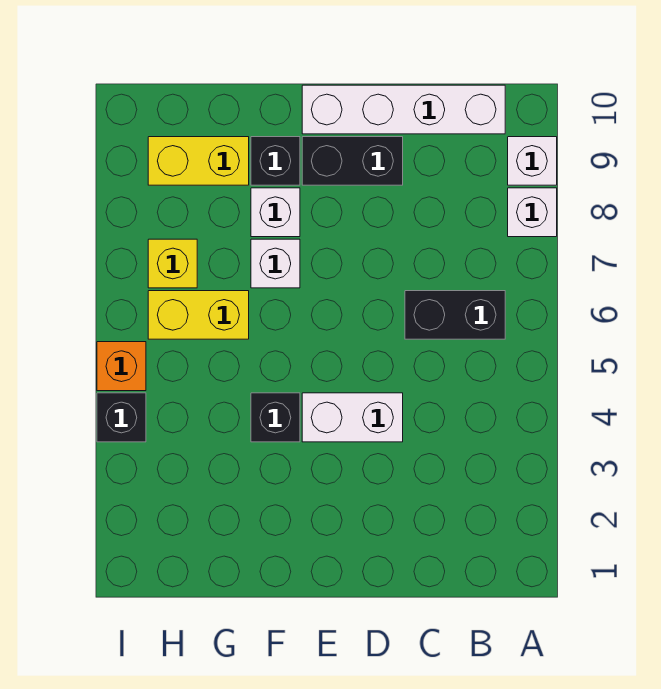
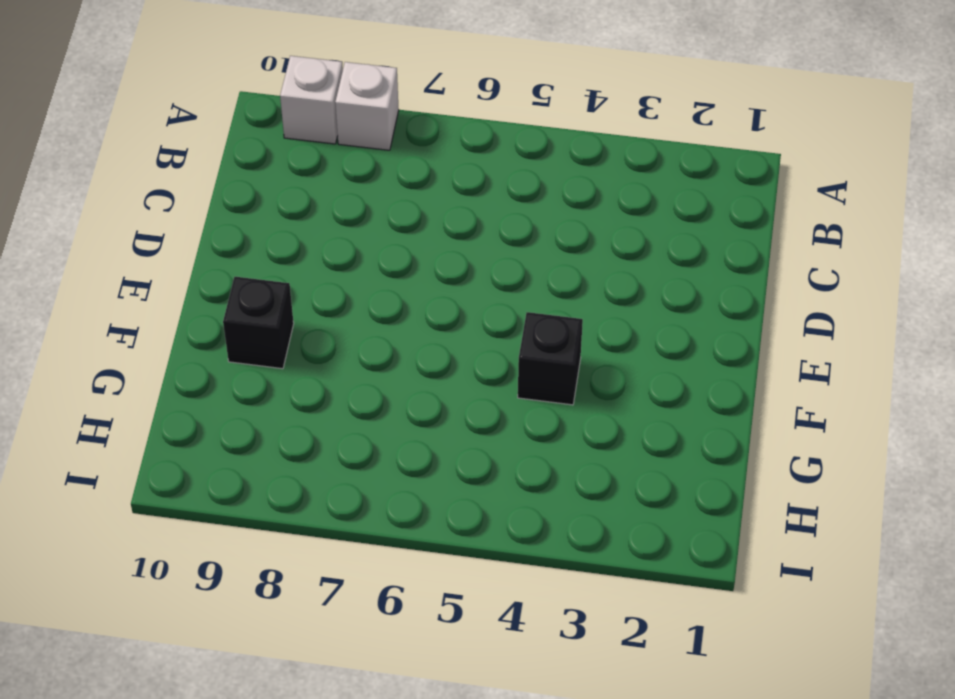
none -> black 1x2 brick [405,291,505,339]
none -> white 1x4 brick [302,85,505,134]
none -> white 1x2 brick [302,393,403,442]

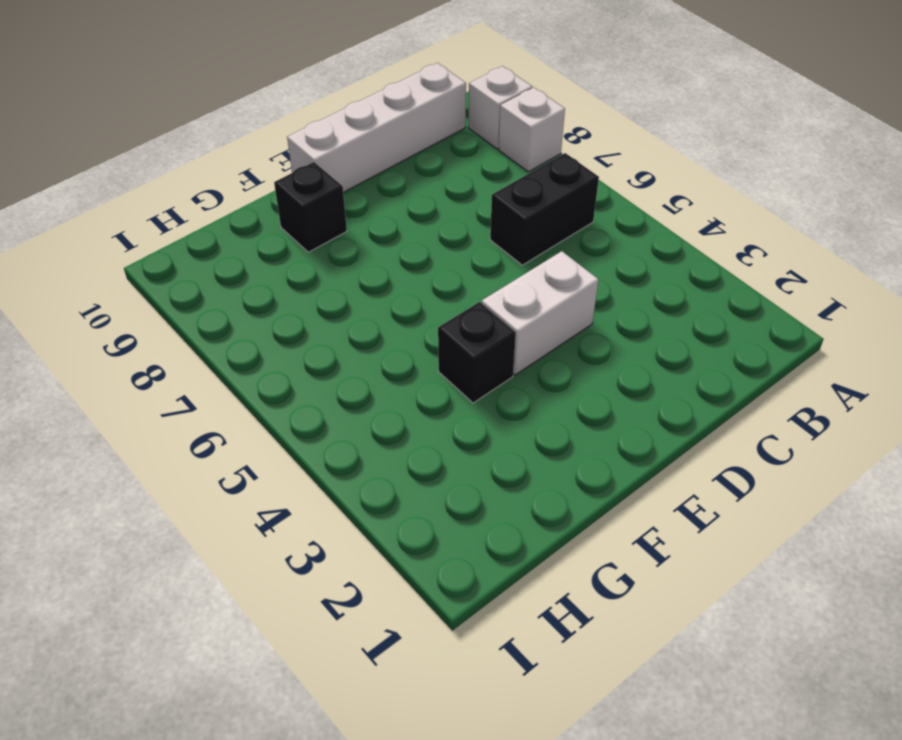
none -> black 1x2 brick [302,137,403,185]
none -> white 1x1 brick [251,239,300,288]
none -> white 1x1 brick [251,188,300,237]

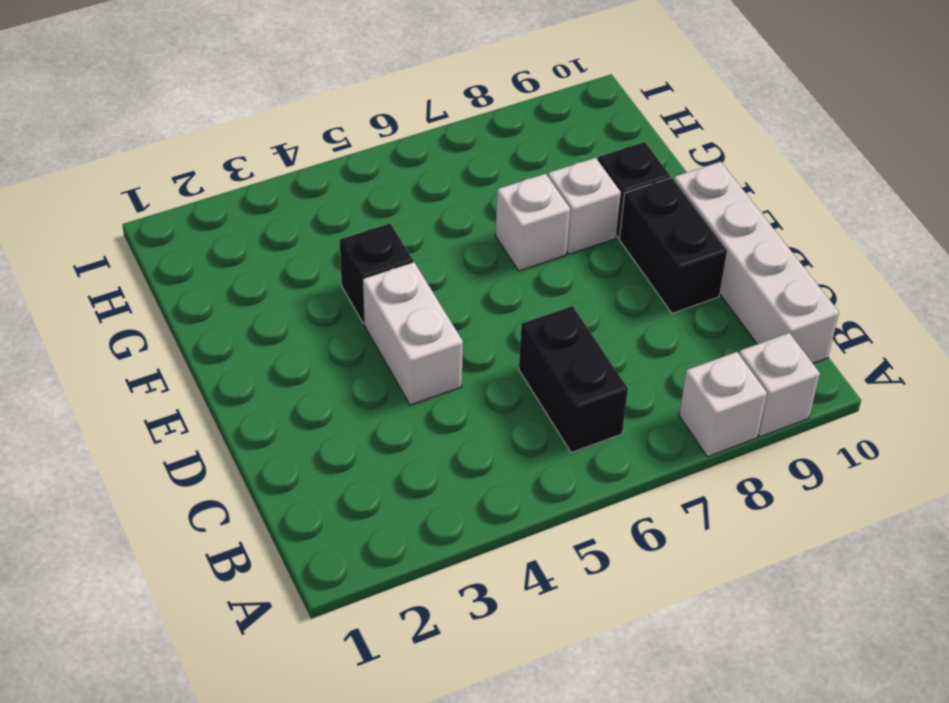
none -> yellow 1x2 brick [148,291,249,339]
none -> yellow 1x2 brick [148,137,249,185]
none -> yellow 1x1 brick [148,239,197,288]

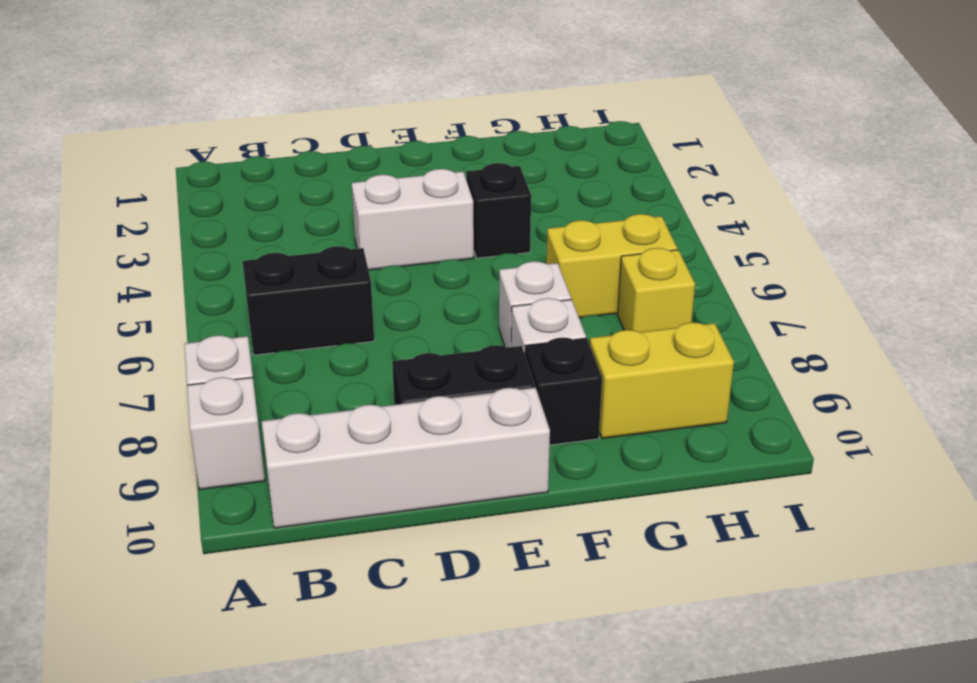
none -> black 1x1 brick [97,393,146,442]
none -> orange 1x1 brick [97,342,146,391]

